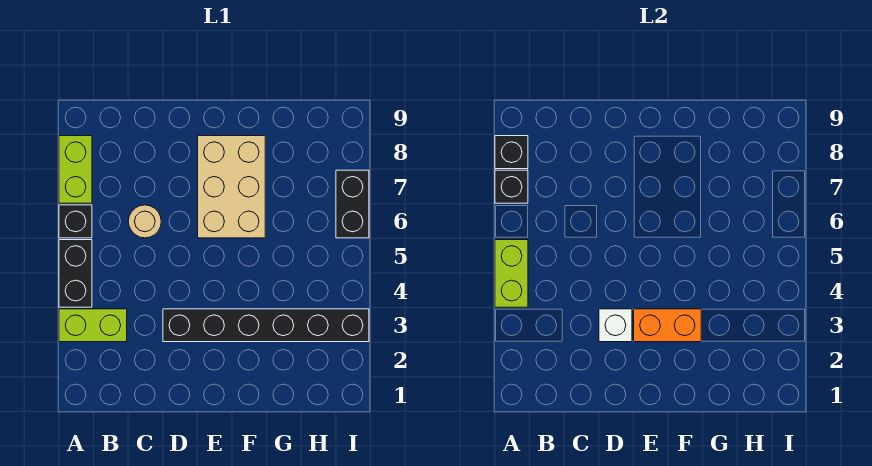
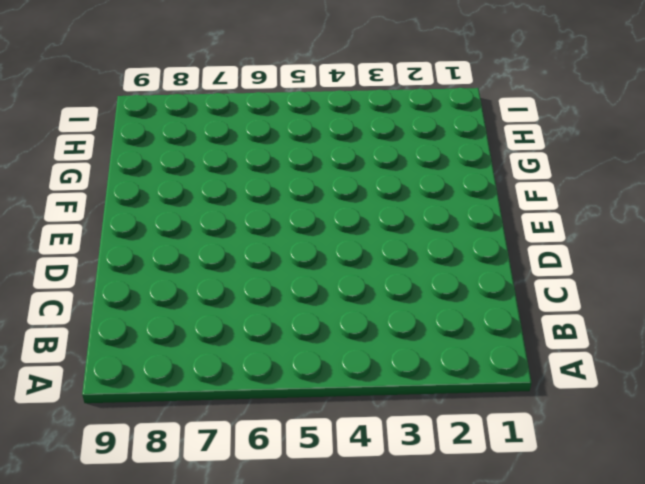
none -> lime 1x2 brick [59,309,127,342]
none -> black 1x2 brick [59,240,92,307]
none -> black 1x1 brick [59,205,92,238]

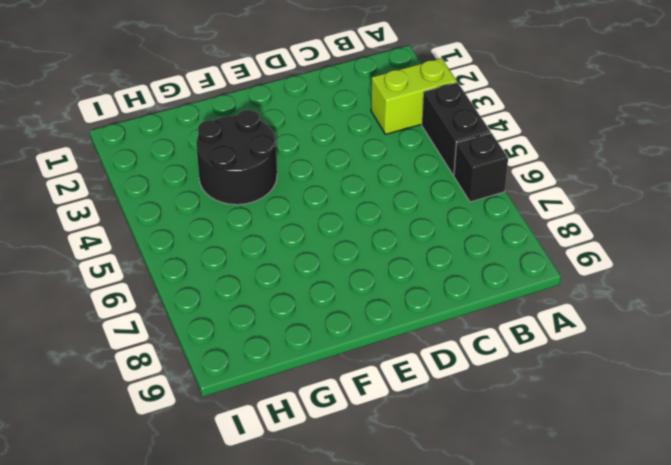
black 2x2 round brick [196,110,277,205] -> black 1x6 brick [163,309,369,342]
none -> lime 1x2 brick [59,136,92,203]
none -> tan 1x1 round brick [128,205,161,238]
none -> tan 2x3 brick [198,136,265,238]

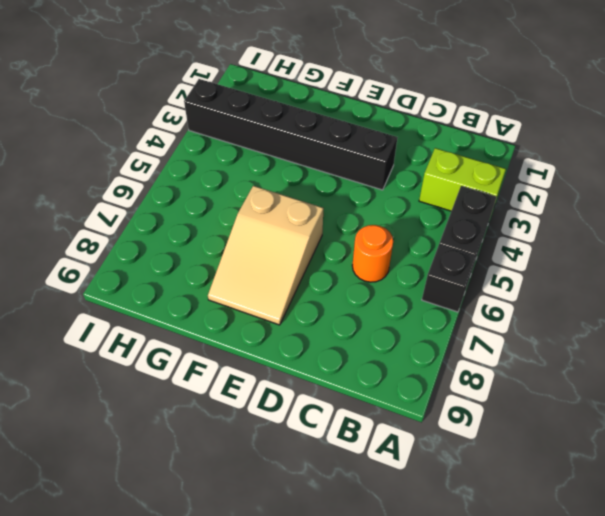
orange 1x1 round brick [352,225,393,282] -> tan 1x1 round brick [128,205,161,238]
tan 2x3 slope [208,186,324,325] -> tan 2x3 brick [198,136,265,238]
none -> lime 1x2 brick [59,136,92,203]
none -> black 1x2 brick [336,170,369,238]
none -> lime 1x2 brick [495,240,528,307]

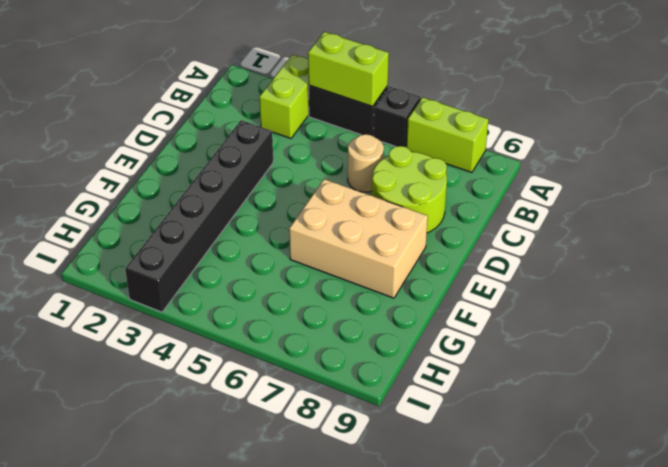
lime 2x2 round brick [372,146,447,233] -> none
none -> black 1x2 brick [336,170,369,238]
none -> black 1x1 brick [495,170,528,203]
none -> black 1x1 brick [495,136,528,169]

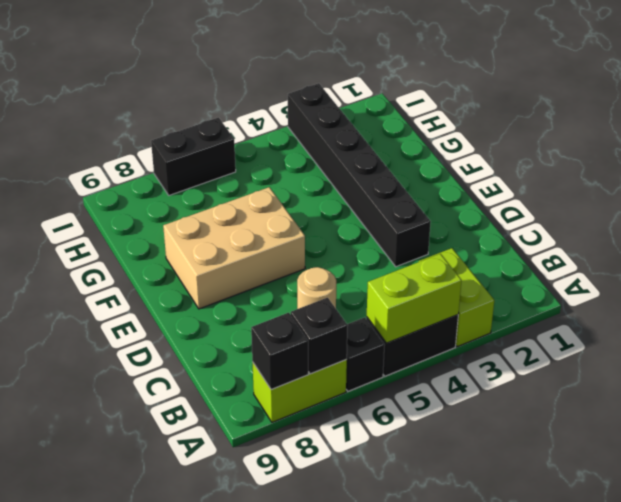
none -> white 1x1 brick [599,309,632,342]
none -> orange 1x2 brick [634,309,701,342]

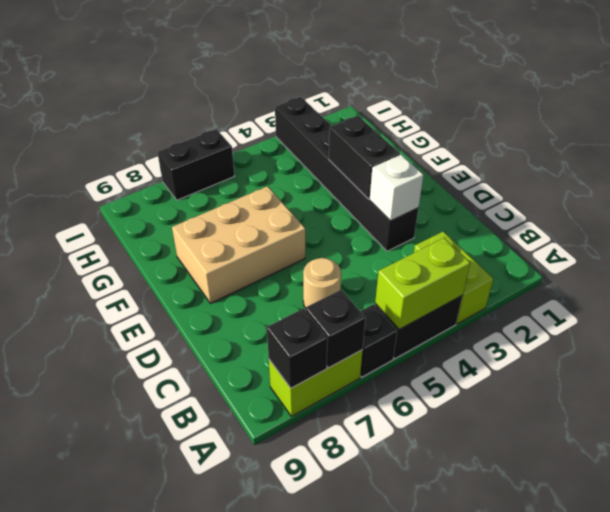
black 1x2 brick [329,116,400,199] -> orange 1x2 brick [634,309,701,342]

